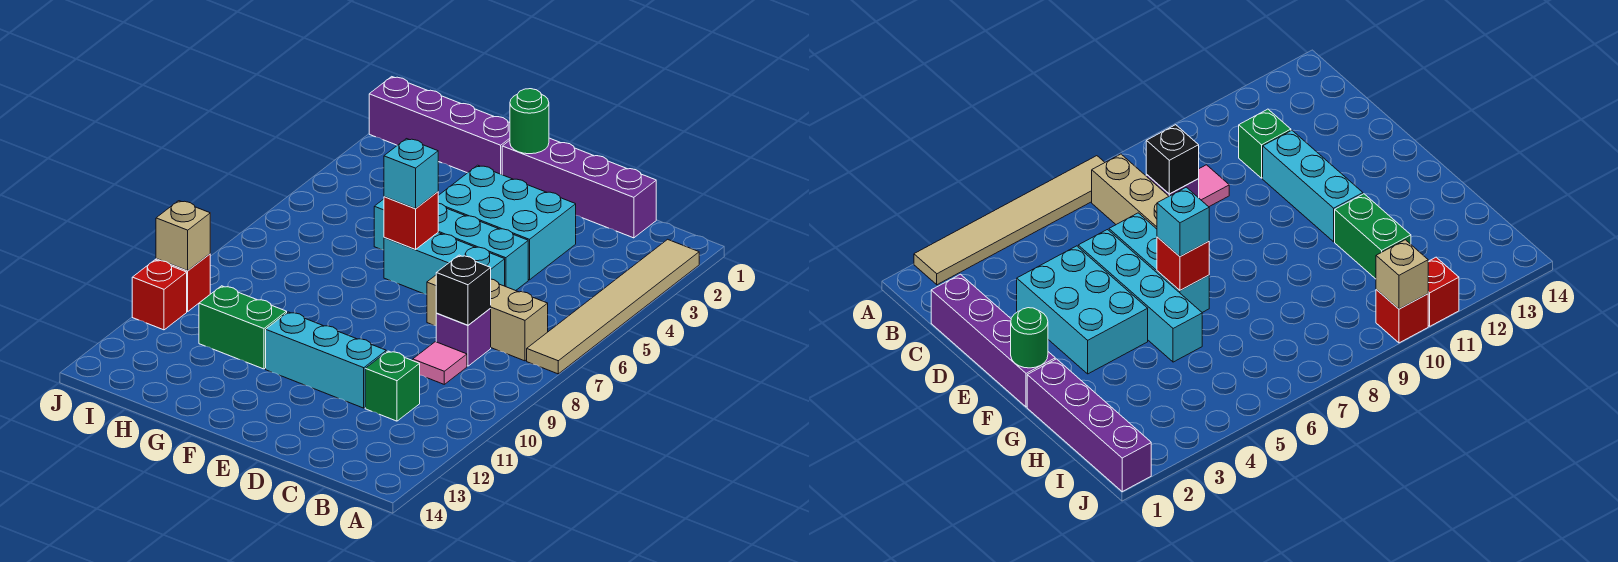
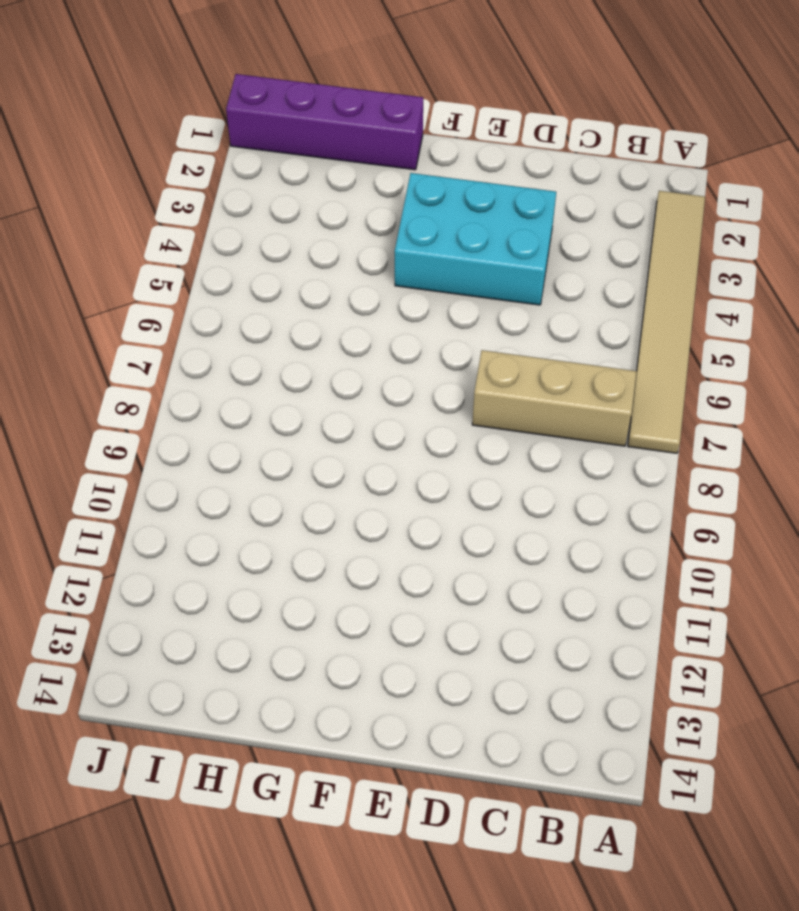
none -> purple 1x4 brick [502,138,656,238]
none -> purple 1x1 brick [436,309,491,366]
none -> pink 1x1 tile [413,342,467,384]

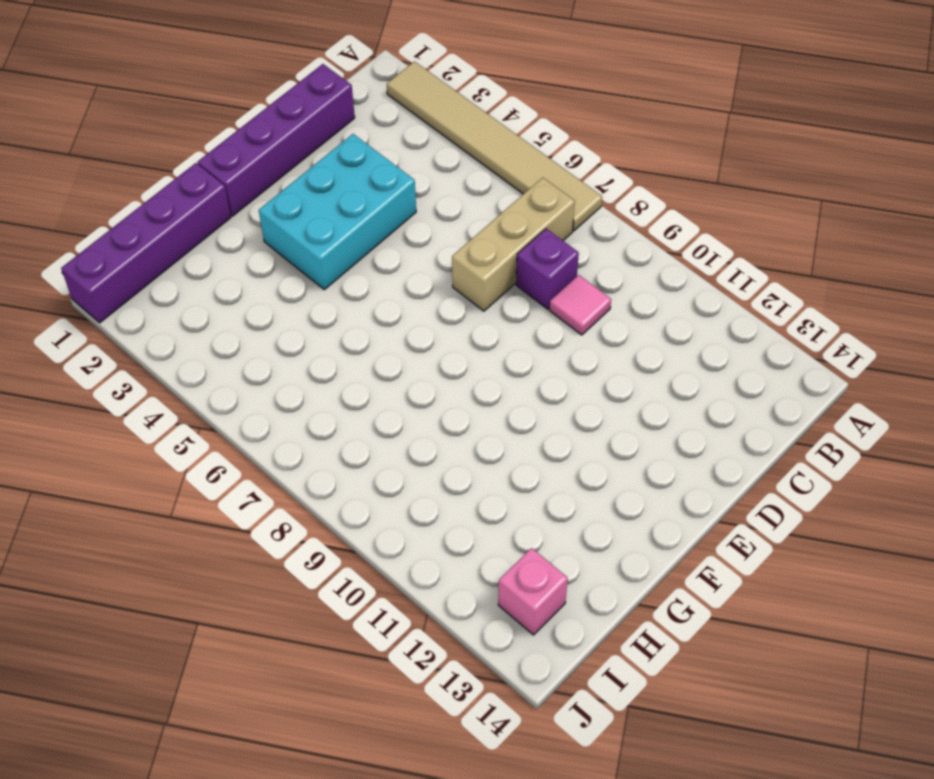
pink 1x1 brick [498,548,568,635] -> none
none -> green 1x1 brick [365,351,420,421]
none -> cyan 1x4 brick [374,199,528,291]
none -> cyan 1x3 brick [384,233,505,294]

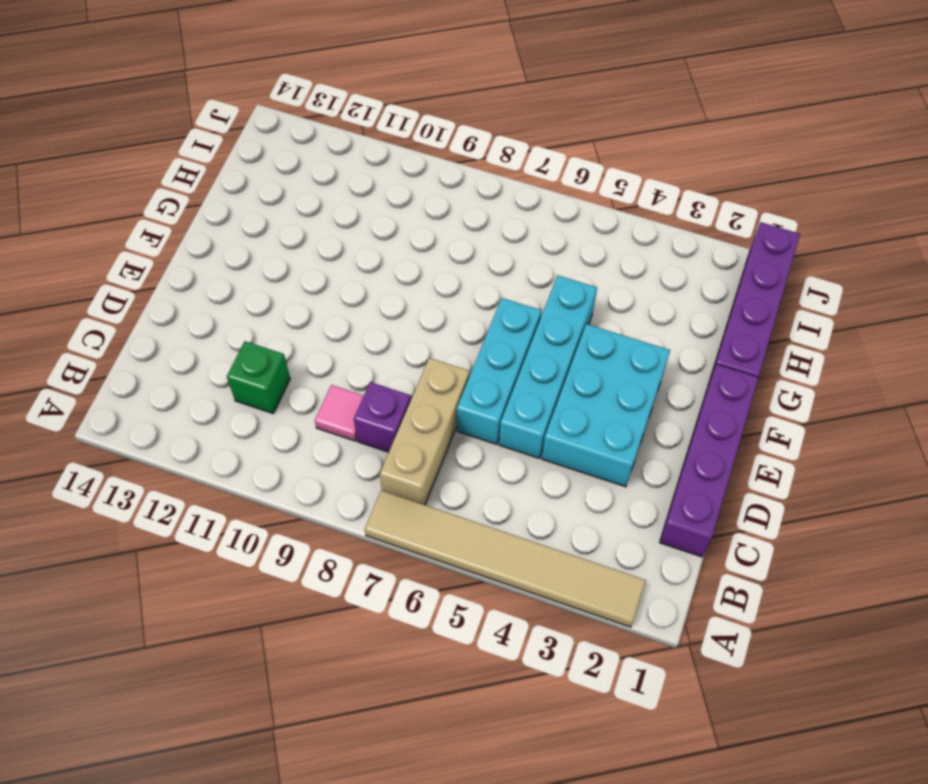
none -> cyan 1x3 brick [266,312,386,408]
none -> green 1x2 brick [199,286,287,369]
none -> red 1x1 brick [156,254,210,311]

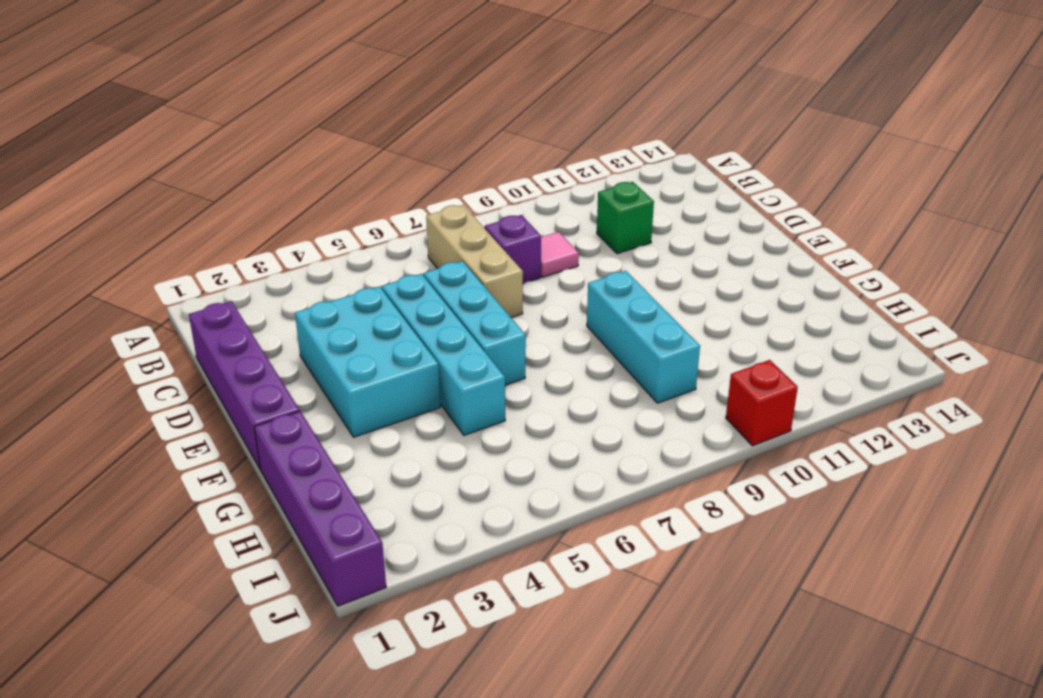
cyan 1x3 brick [587,271,700,403] -> cyan 1x3 brick moved to [266,312,386,408]
none -> tan 1x6 tile [527,239,699,374]
none -> green 1x2 brick [199,286,287,369]
none -> red 1x1 brick [132,260,187,330]

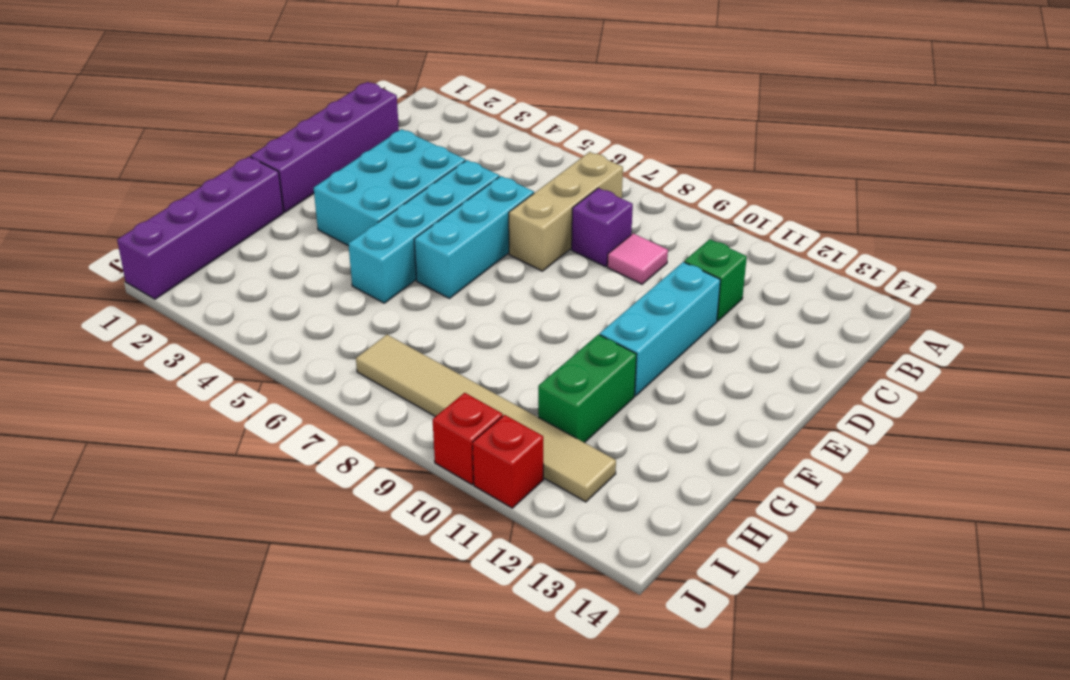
tan 1x6 tile [356,335,616,502] -> tan 1x6 tile moved to [527,239,699,374]
none -> black 1x1 brick [436,255,491,325]
none -> green 1x1 round brick [510,89,549,154]
none -> red 1x1 brick [384,192,438,249]

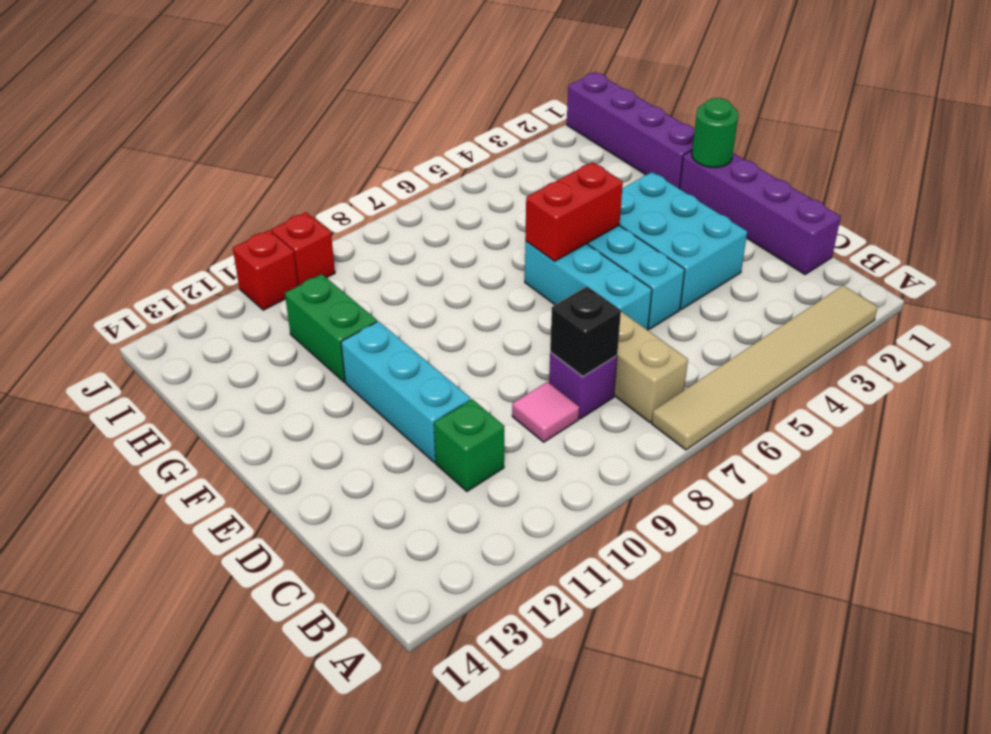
red 1x2 brick [525,162,623,261] -> red 1x1 brick [384,192,438,249]
none -> tan 1x1 brick [156,201,210,271]
none -> cyan 1x1 brick [384,139,438,209]

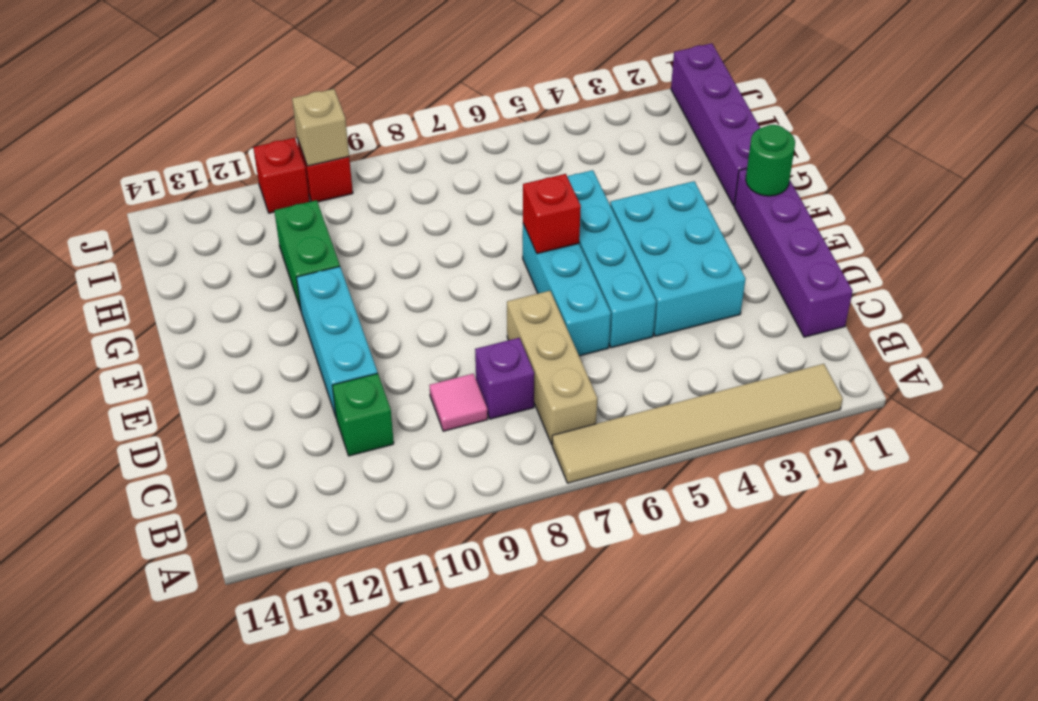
none -> black 1x1 brick [436,255,491,325]
none -> cyan 1x1 brick [384,139,438,209]

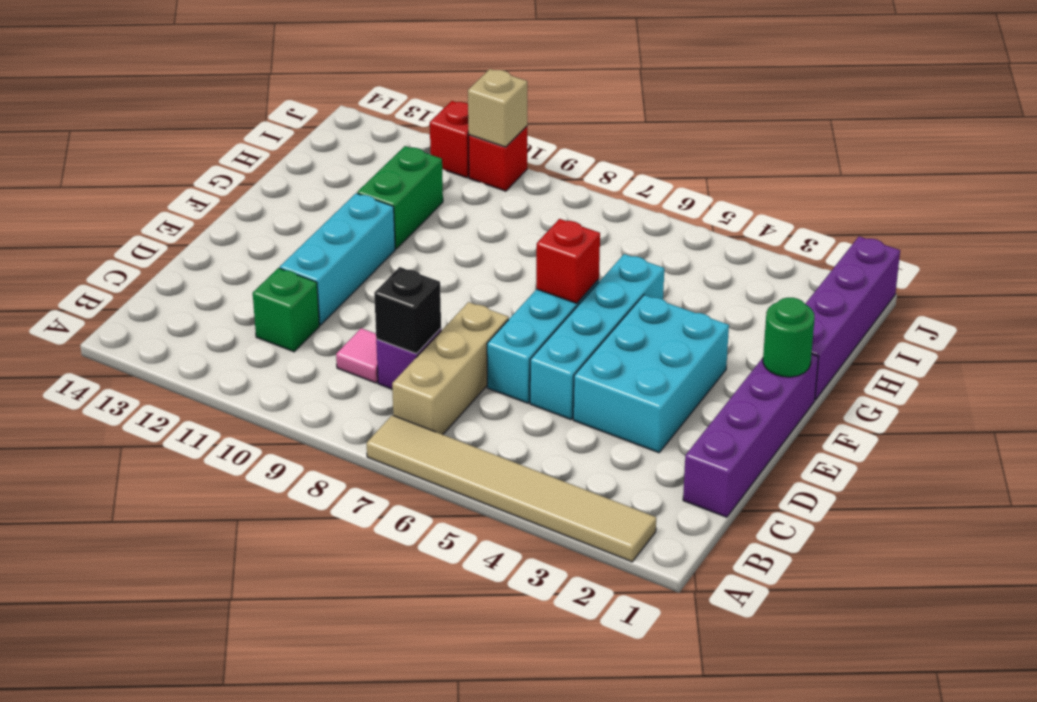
none -> cyan 1x1 brick [384,139,438,209]

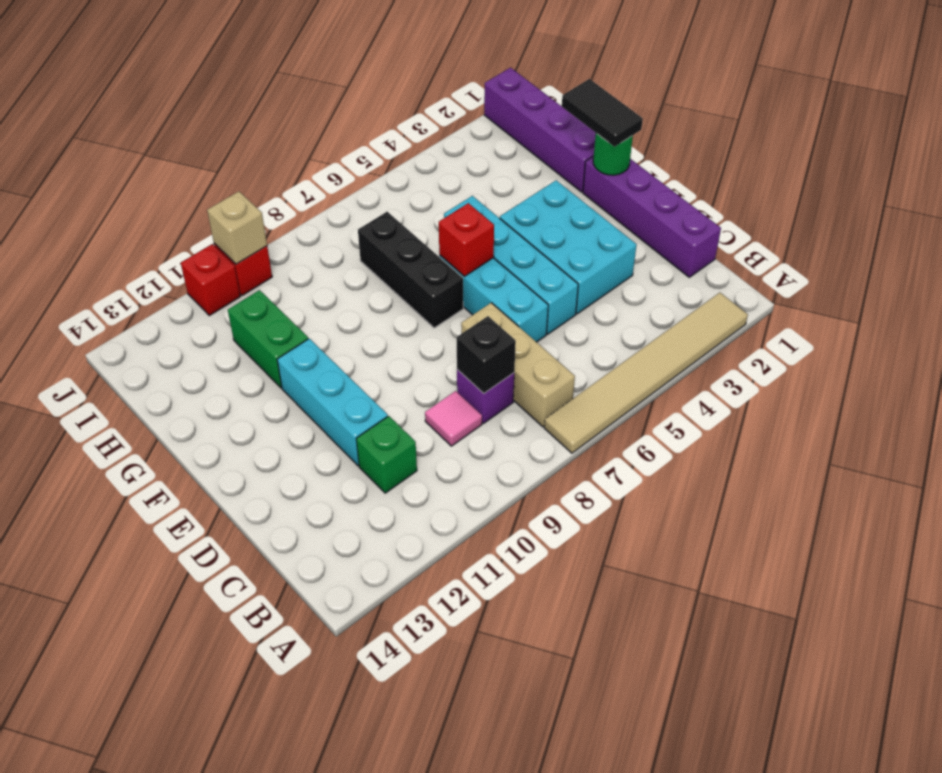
black 1x2 tile [562,79,643,147] -> none
black 1x3 brick [358,212,463,328] -> none
none -> cyan 1x1 brick [384,139,438,209]

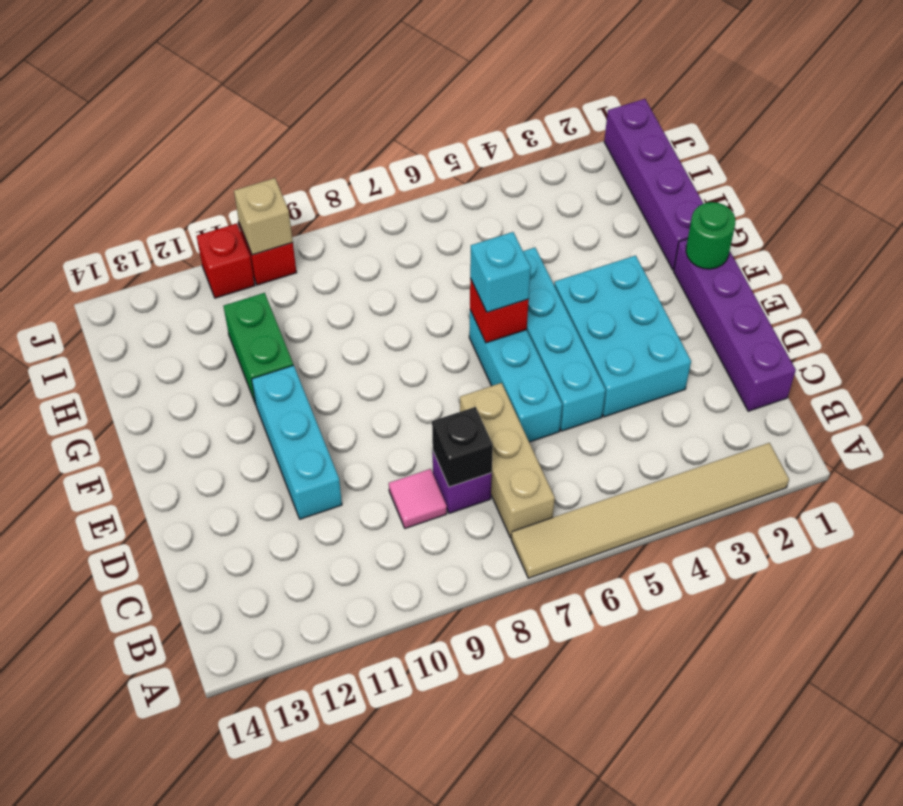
none -> green 1x1 brick [365,351,420,421]

